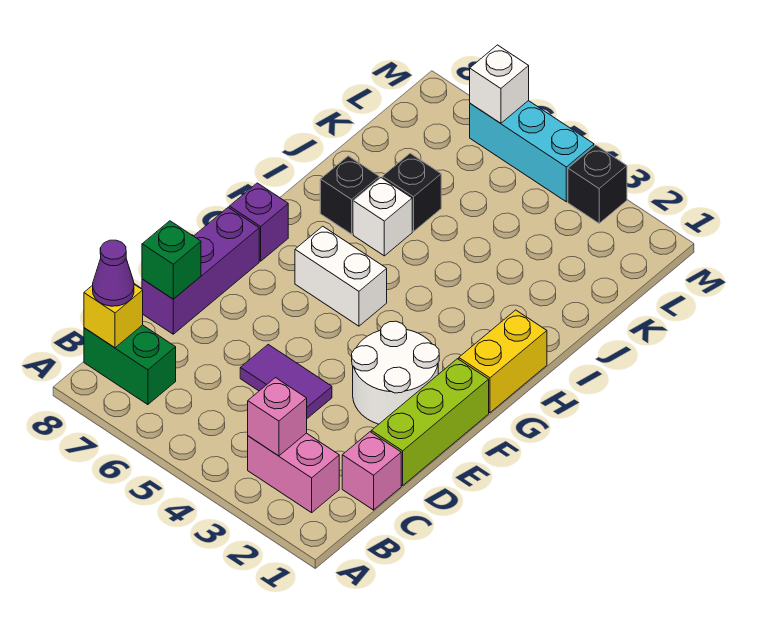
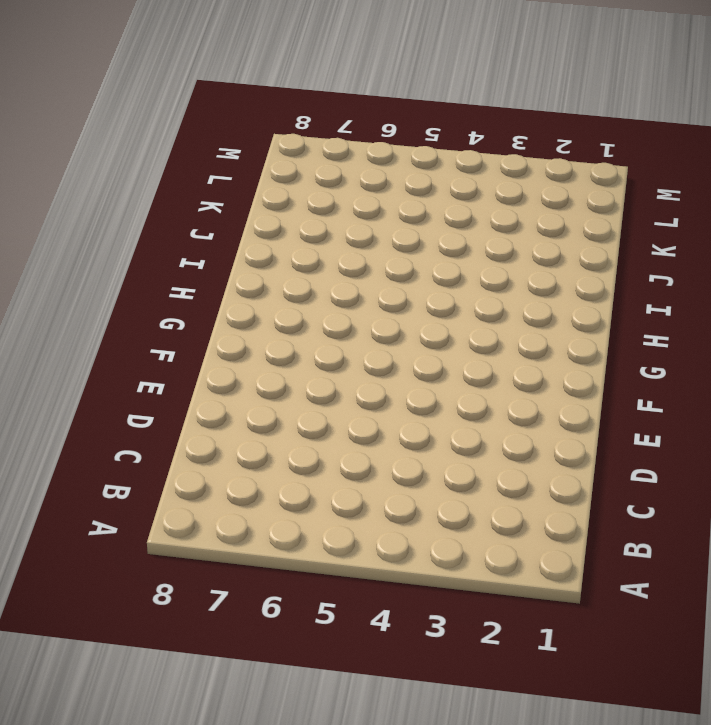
none -> pink 1x2 brick [248,433,339,513]
none -> green 1x2 brick [84,325,176,405]
none -> pink 1x1 brick [342,432,401,510]

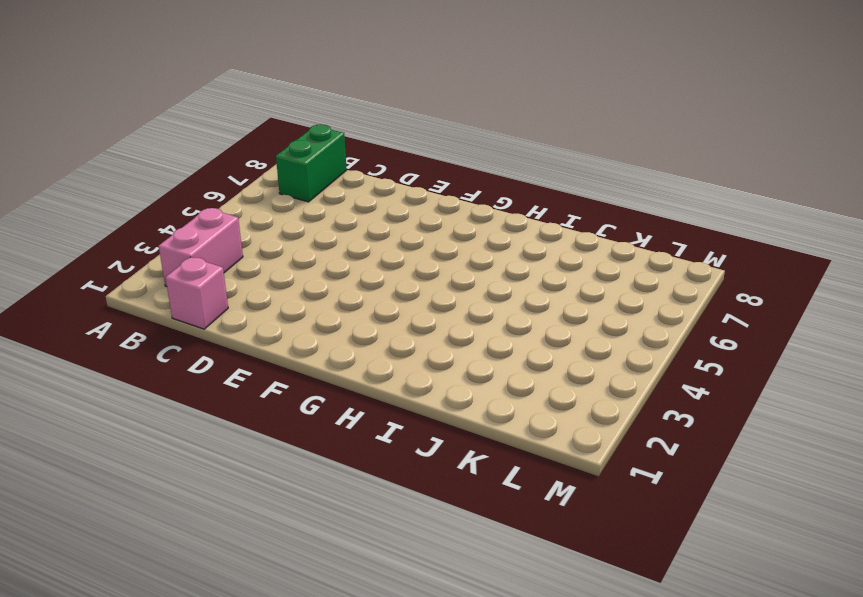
none -> lime 1x3 brick [371,359,489,486]
none -> purple 1x2 tile [240,344,332,418]
none -> purple 1x3 brick [142,207,259,334]

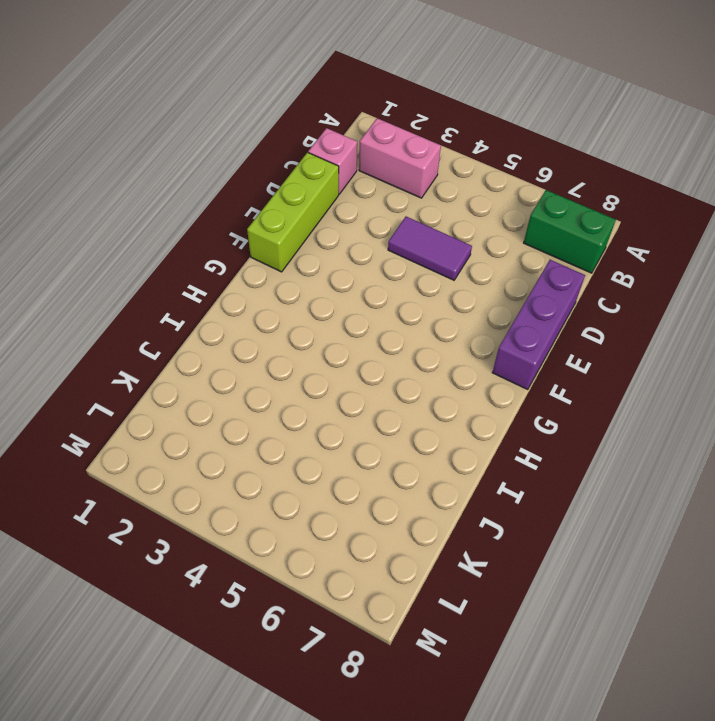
none -> white 2x2 round brick [352,321,439,424]
none -> yellow 1x2 brick [459,310,547,413]
none -> white 1x2 brick [295,226,387,326]

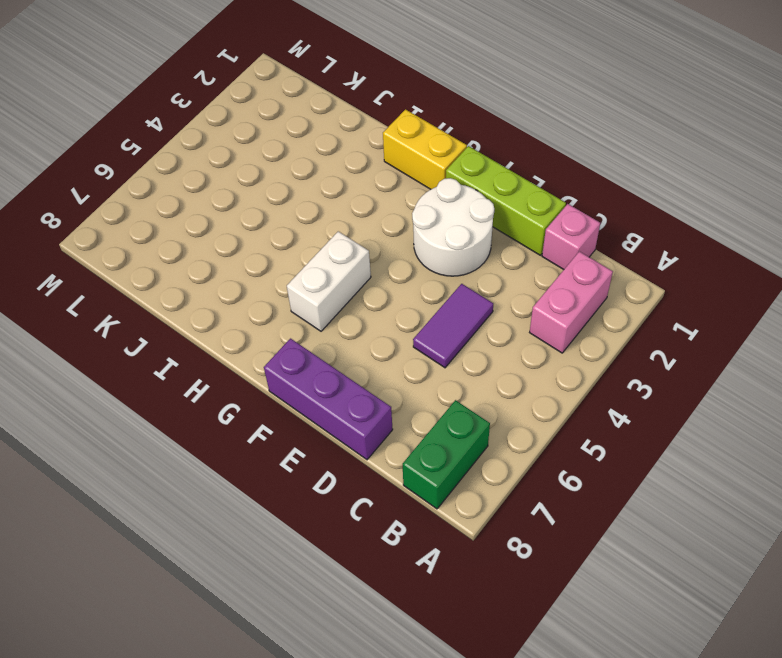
none -> purple 1x1 brick [229,183,288,261]
none -> white 1x1 brick [353,178,412,256]
none -> black 1x1 brick [320,156,379,234]

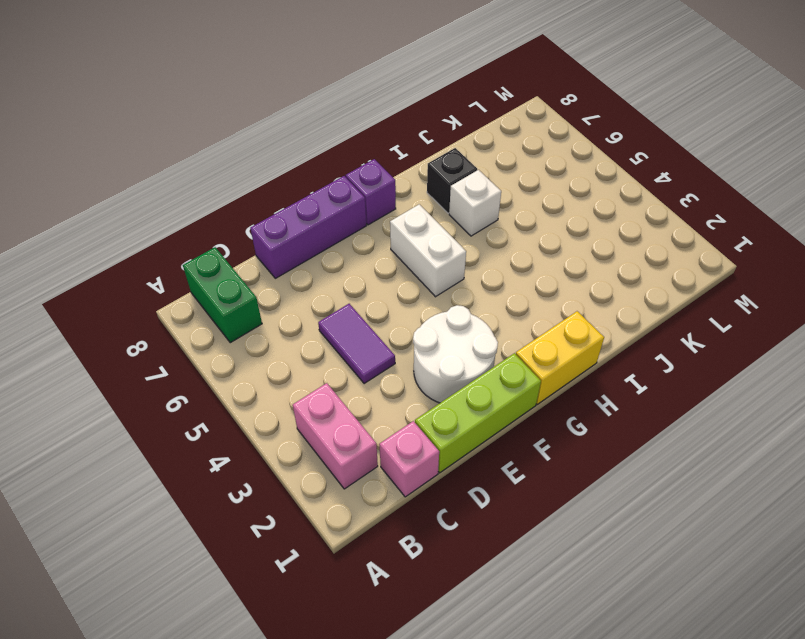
none -> black 1x1 brick [382,153,441,231]
none -> black 1x1 brick [568,145,627,223]
none -> cyan 1x3 brick [470,101,594,202]

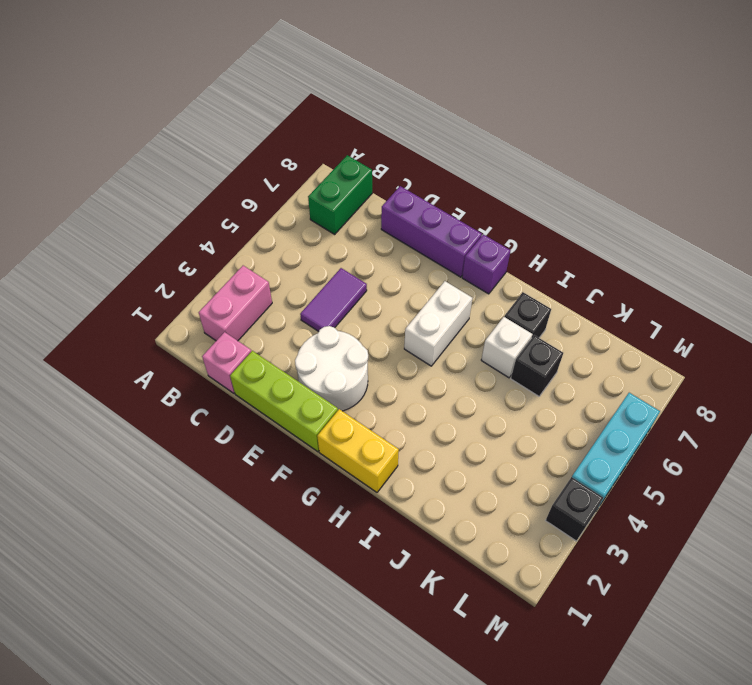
none -> pink 1x1 brick [248,378,307,456]
none -> yellow 1x1 brick [84,284,143,348]
none -> green 1x1 brick [142,221,201,299]

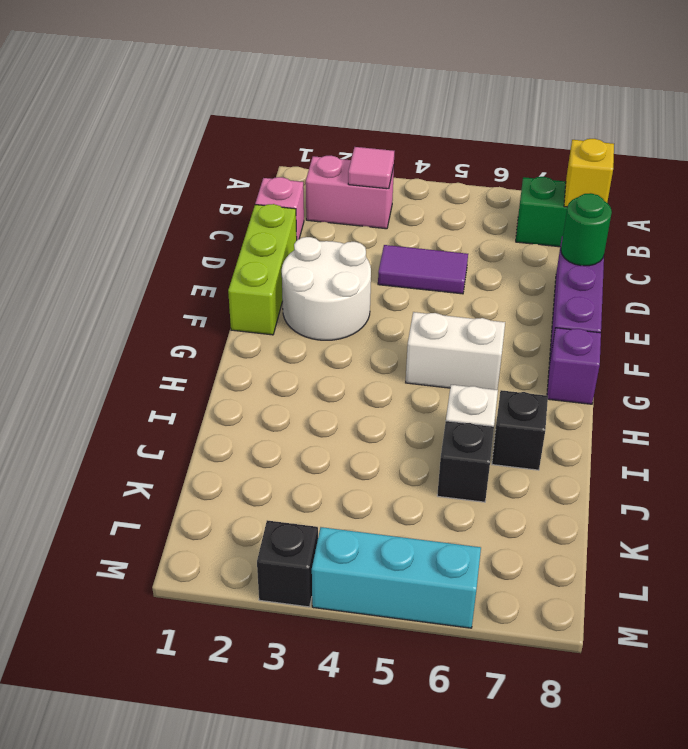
pink 1x1 tile [348,147,394,189] -> pink 1x1 brick [248,378,307,456]
green 1x1 round brick [561,193,612,266] -> green 1x1 brick [142,221,201,299]
none -> yellow 1x2 brick [459,310,547,413]
none -> white 1x1 brick [470,45,529,123]
none -> purple 1x1 cone [93,240,134,306]

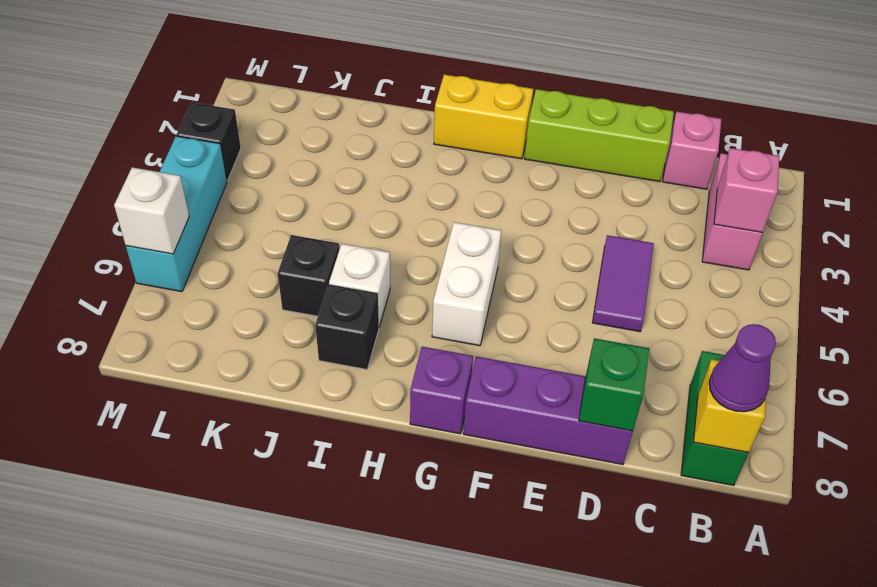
none -> white 2x2 round brick [352,321,439,424]

